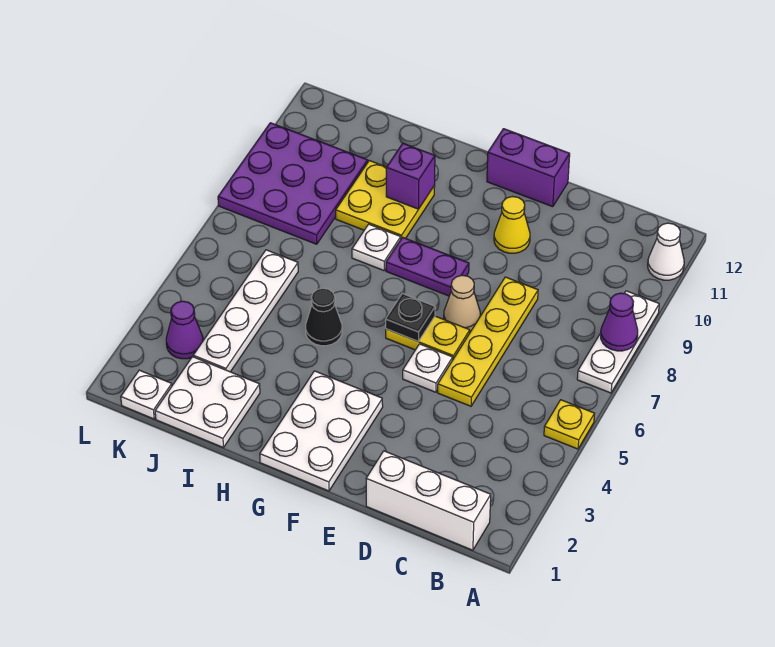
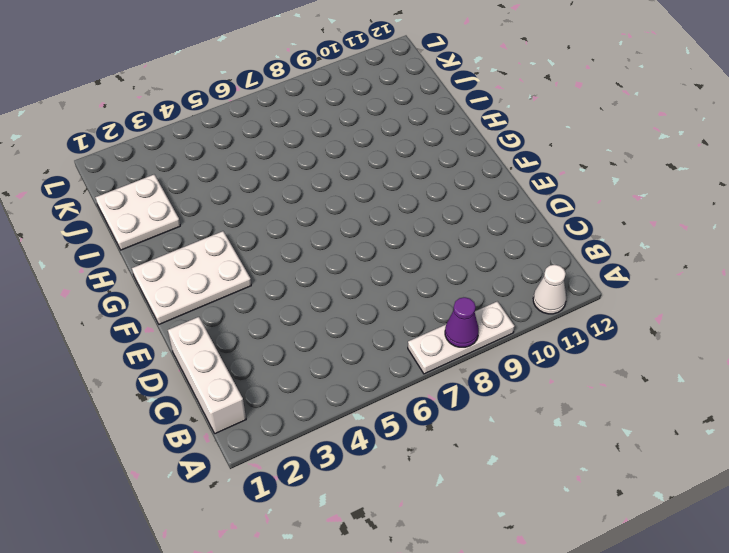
none -> yellow 1x1 plate [544,400,595,449]
none -> yellow 1x4 plate [438,277,538,406]
none -> white 1x1 plate [403,344,453,392]

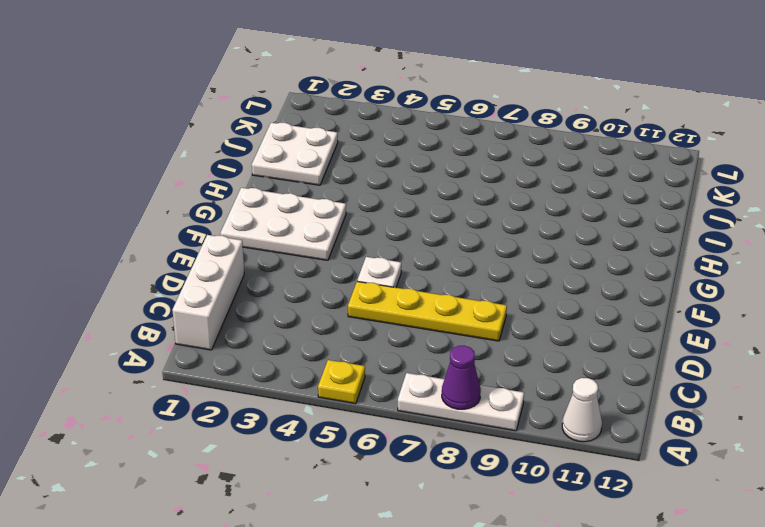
none -> yellow 1x2 plate [386,316,470,359]
none -> tan 1x1 cone [444,275,480,331]
none -> yellow 1x1 cone [494,197,530,253]

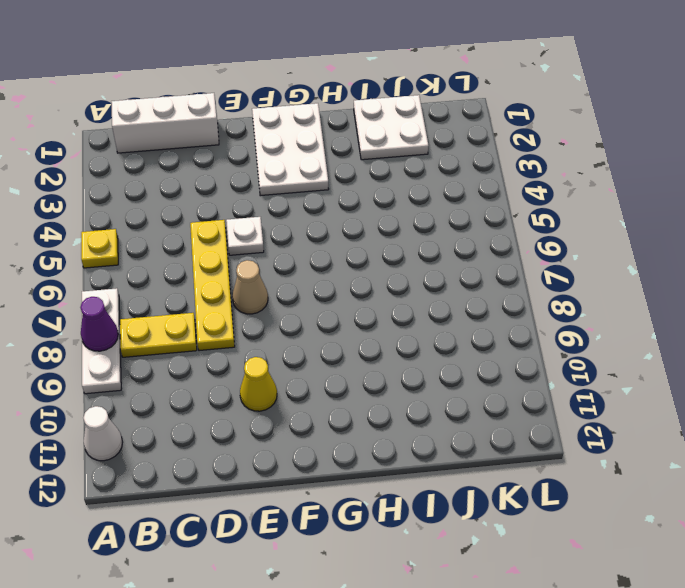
yellow 1x2 plate [120,313,197,357] -> yellow 1x2 plate moved to [386,316,470,359]
none -> purple 1x2 brick [487,129,570,207]
none -> purple 1x2 plate [386,237,469,296]
none -> black 1x1 cone [306,288,342,346]

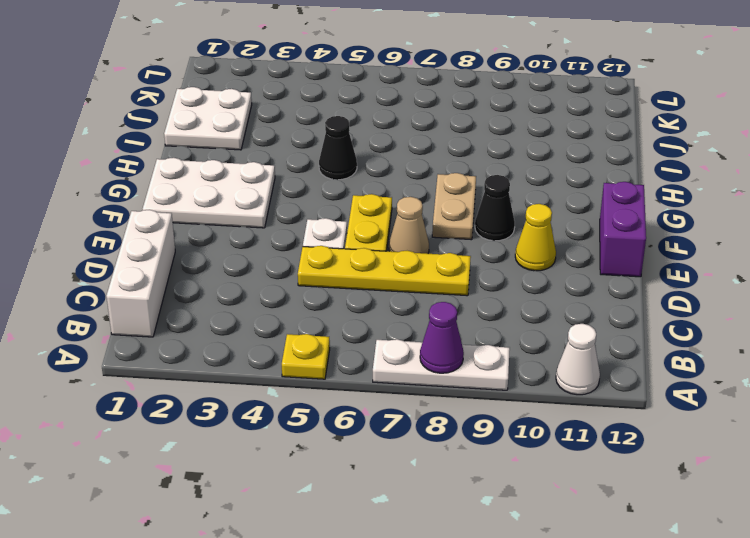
tan 1x2 plate [432,173,476,240] -> purple 1x2 plate [386,237,469,296]
black 1x1 cone [475,175,515,241] -> none
none -> white 1x1 plate [352,224,401,271]
none -> yellow 2x2 plate [336,161,435,239]
none -> white 1x4 plate [193,250,298,372]

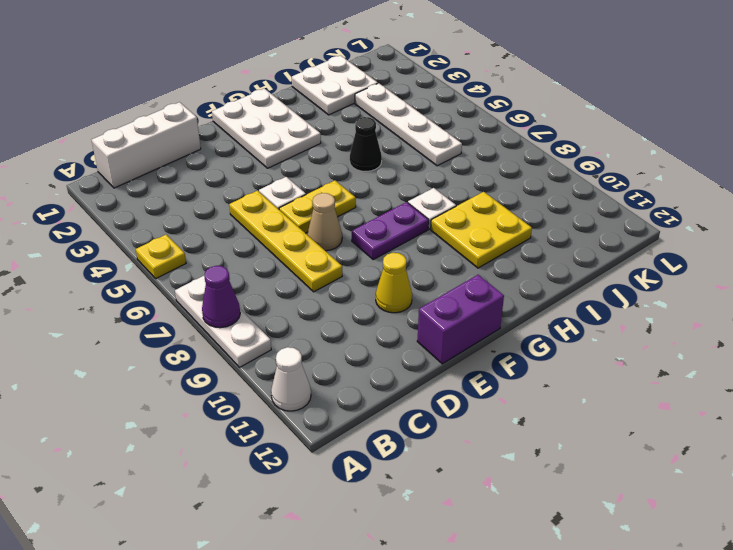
none -> purple 3x3 plate [218,123,368,244]
none -> white 1x1 plate [121,370,172,419]
none -> purple 1x1 cone [166,301,203,359]

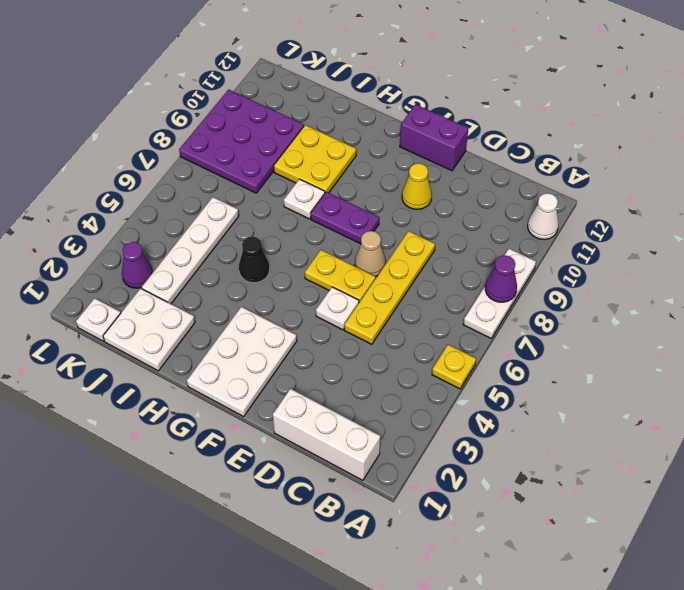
none -> black 1x1 plate [386,294,435,341]
none -> purple 1x1 brick [386,144,435,209]

